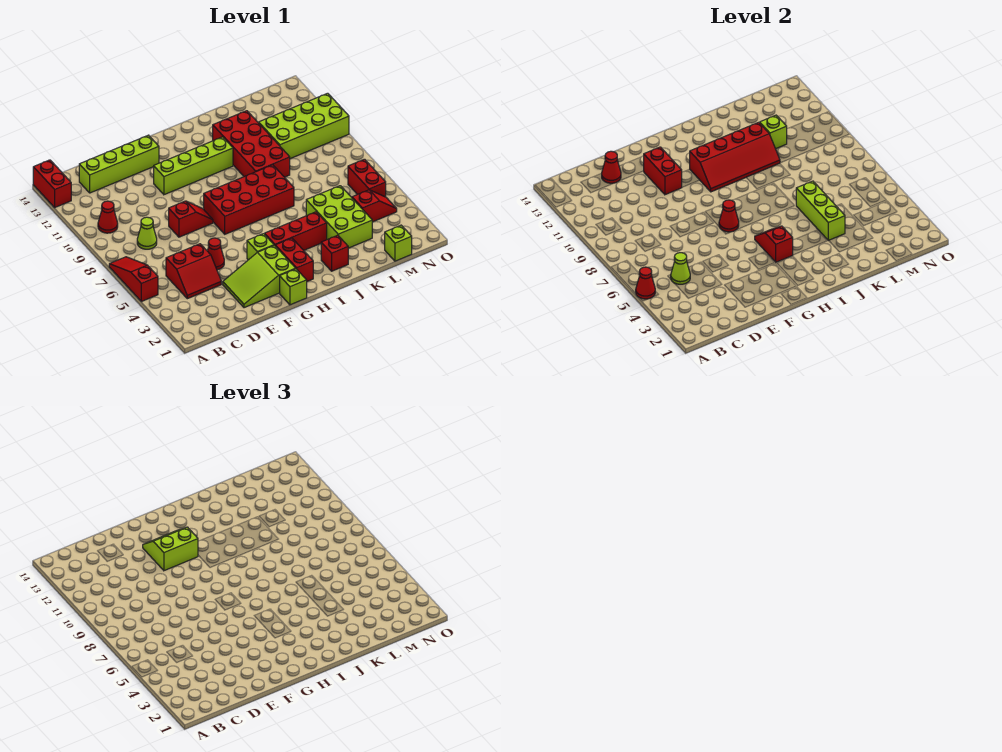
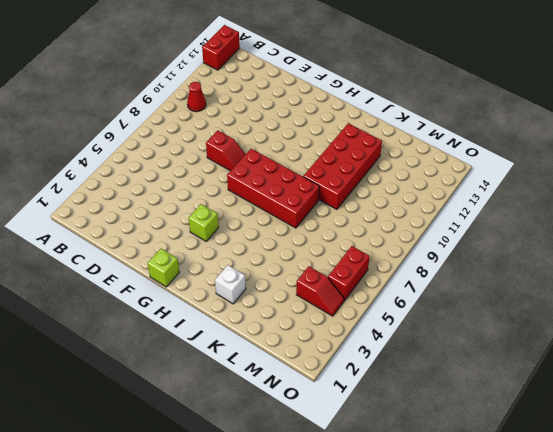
white 1x1 brick [215,265,246,304] -> red 1x1 brick [321,235,348,271]
none -> red 1x3 slope [109,257,158,301]
none -> red 2x2 slope [166,244,221,299]
none -> lime 1x1 cone [137,217,157,249]
none -> lime 1x4 brick [79,135,159,193]

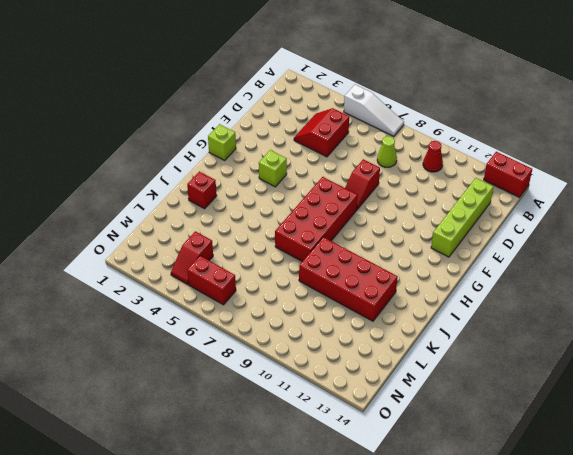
white 1x3 slope [344,85,404,136] -> red 1x3 slope [109,257,158,301]
none -> lime 2x3 slope [223,245,296,308]
none -> red 1x1 cone [208,238,224,270]
none -> lime 1x4 brick [154,137,233,195]
none -> red 1x2 brick [275,238,313,281]

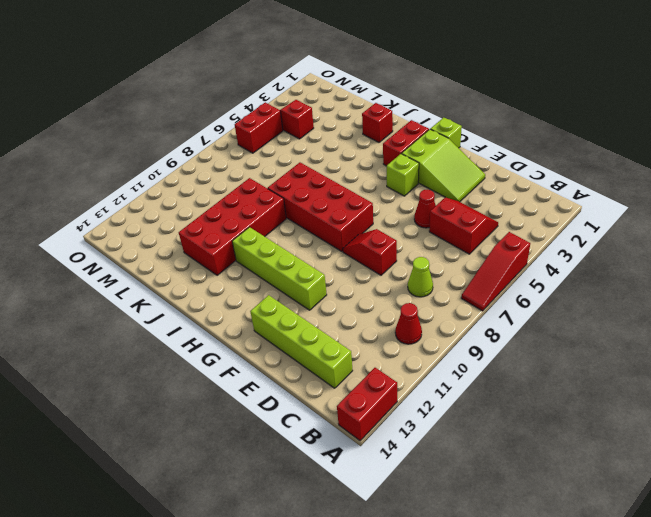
none -> red 1x3 brick [265,212,327,250]
none -> lime 2x3 brick [306,186,372,248]
none -> lime 2x4 brick [259,93,349,159]
none -> lime 1x1 brick [385,225,412,261]

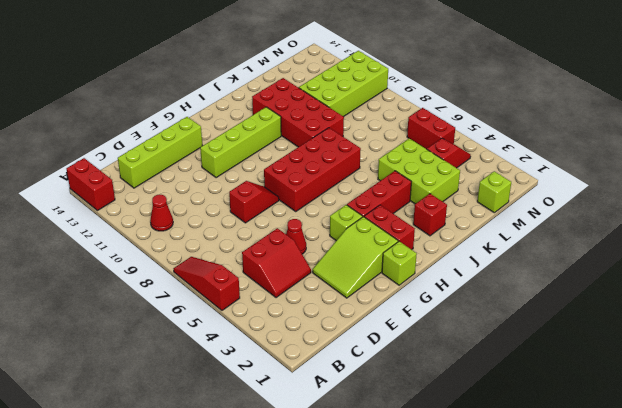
none -> lime 1x1 cone [137,217,157,249]
none -> red 1x1 cone [636,267,655,299]
none -> lime 1x1 cone [671,253,690,284]
none -> red 1x1 cone [602,151,621,183]

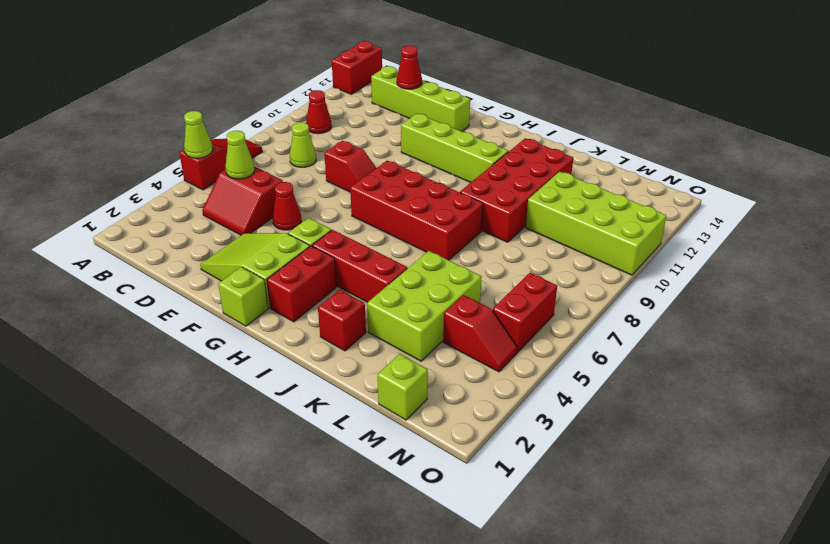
lime 1x1 cone [184,111,213,158] -> red 1x1 cone [636,267,655,299]
none -> red 1x2 brick [644,147,682,195]
none -> red 1x1 cone [719,200,739,232]
none -> red 1x2 slope [755,226,793,262]
none -> red 2x4 slope [690,122,780,192]

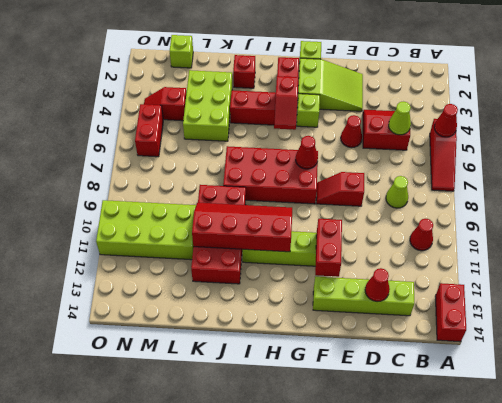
none -> lime 1x3 brick [796,181,845,240]
none -> lime 1x1 brick [760,115,787,149]
none -> lime 2x2 slope [143,527,198,571]

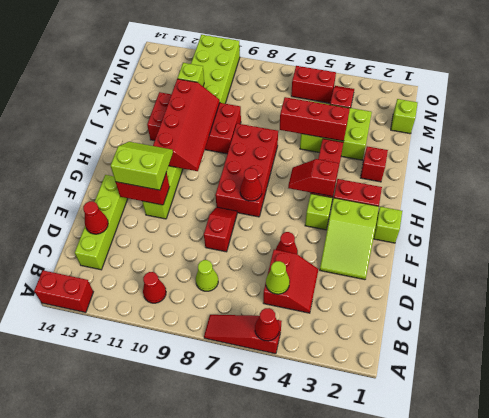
lime 2x2 slope [110,142,173,190] -> lime 2x2 slope turned to [143,527,198,571]
red 1x3 brick [280,97,350,141] -> lime 1x3 brick [796,181,845,240]

